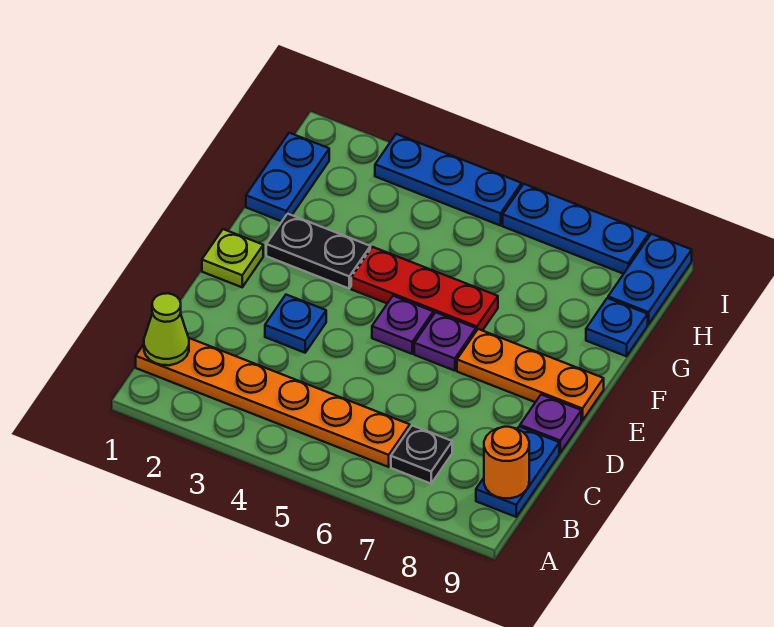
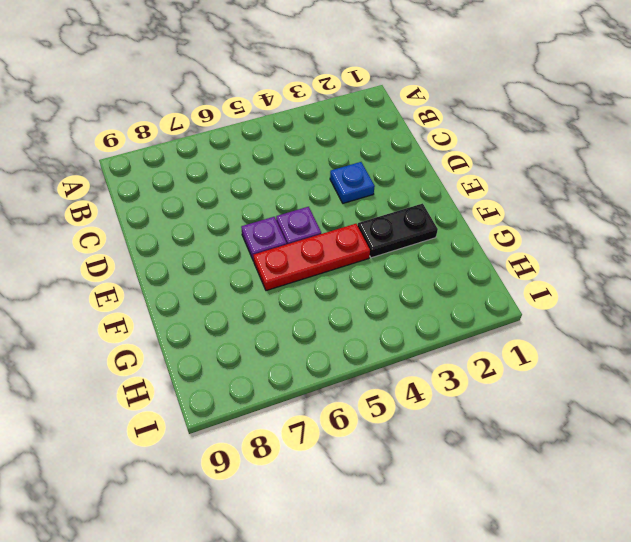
none -> orange 1x6 plate [136,338,410,467]
none -> black 1x1 plate [391,425,452,484]
none -> blue 1x2 plate [476,427,559,517]

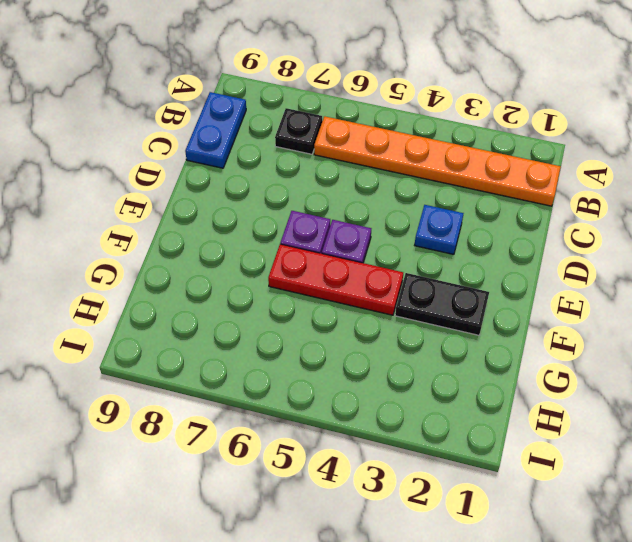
none -> purple 1x1 plate [520,395,581,453]
none -> lime 1x1 plate [202,229,263,287]
none -> orange 1x3 plate [457,329,604,421]

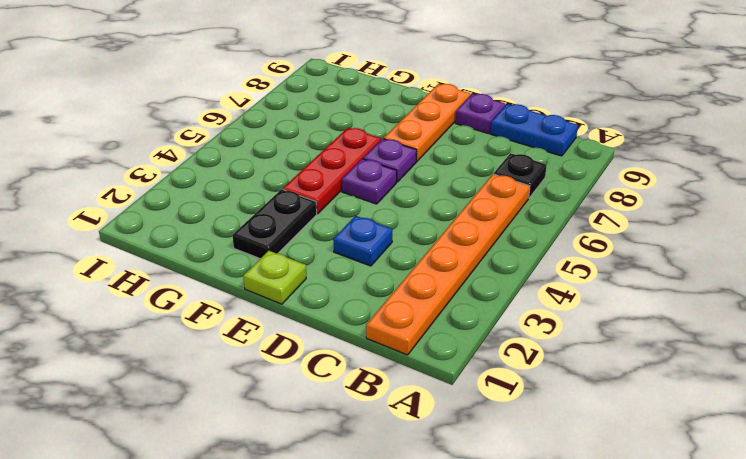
none -> blue 1x2 plate [246,133,329,221]
none -> blue 1x1 plate [586,298,648,356]
none -> blue 1x2 plate [608,234,692,324]

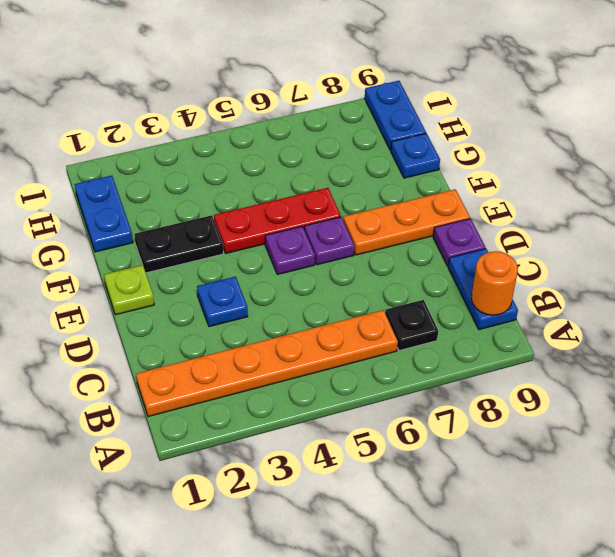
none -> blue 1x3 plate [375,134,522,226]
none -> blue 1x3 plate [503,184,649,274]
none -> lime 1x1 cone [144,293,189,365]

